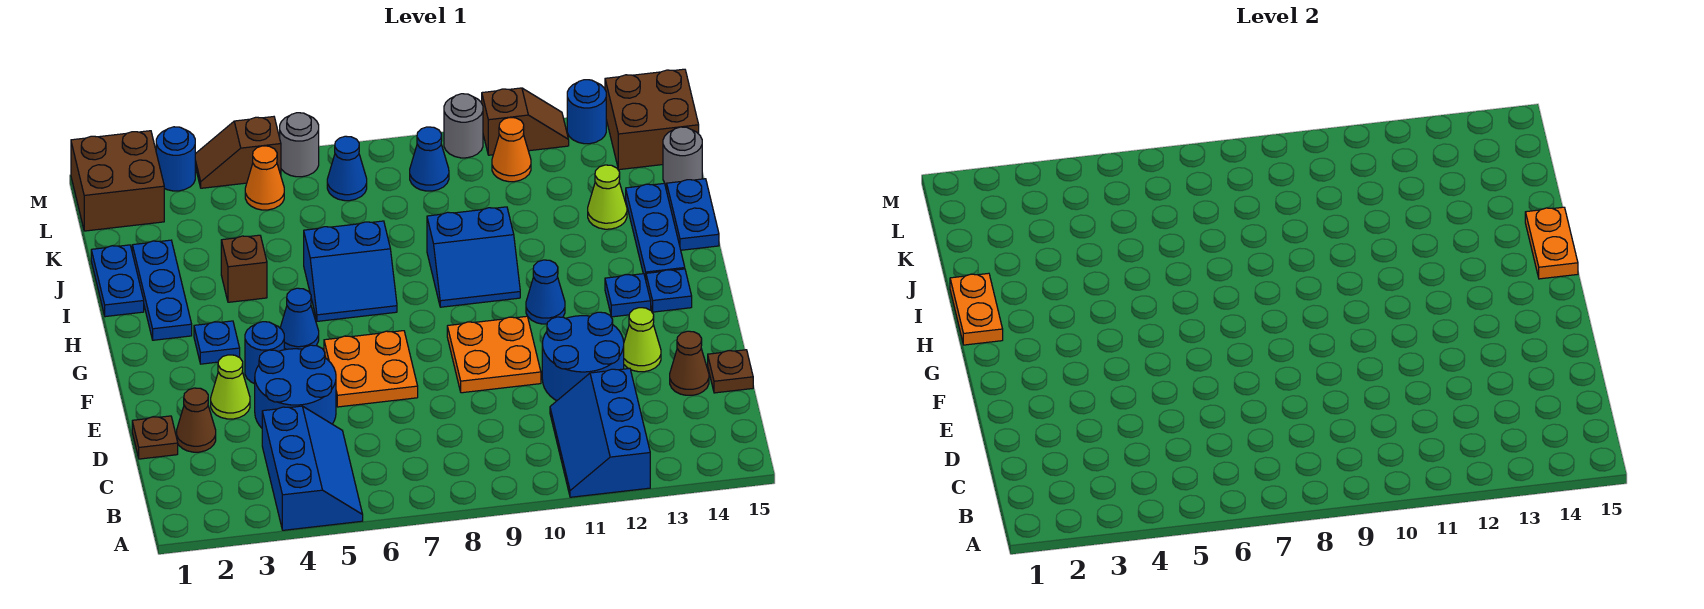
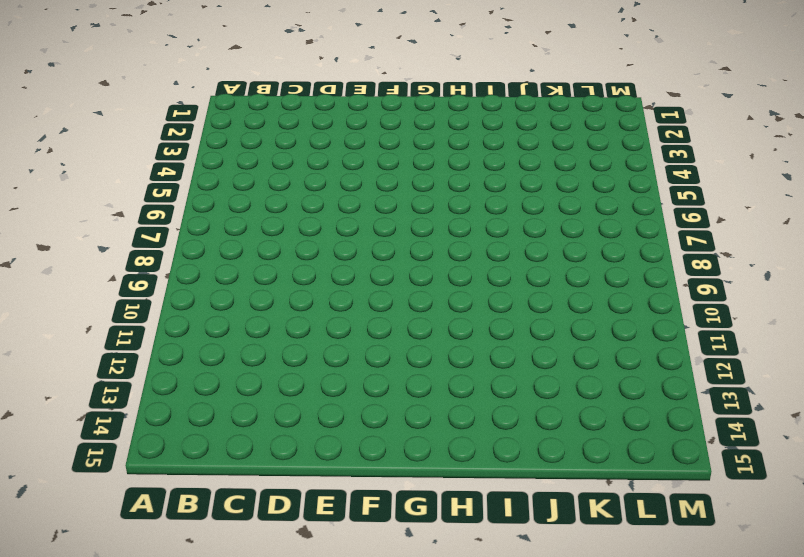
none -> blue 2x3 slope [262,406,363,530]
none -> blue 2x3 slope [550,368,650,497]
none -> brown 1x1 plate [132,416,178,459]
none -> brown 1x1 cone [177,388,216,452]

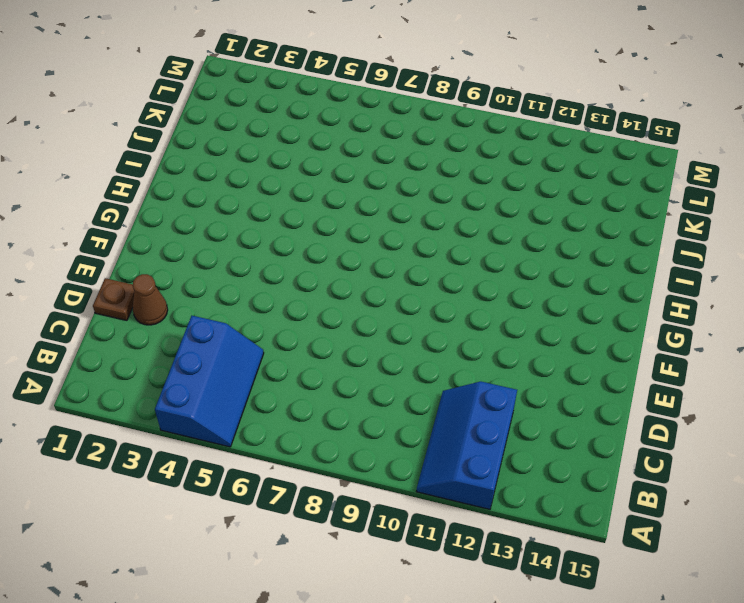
none -> blue 2x2 round brick [255,345,336,428]
none -> blue 2x2 round brick [542,312,624,401]
none -> brown 1x1 cone [670,331,709,395]
none -> brown 1x1 plate [708,350,753,393]

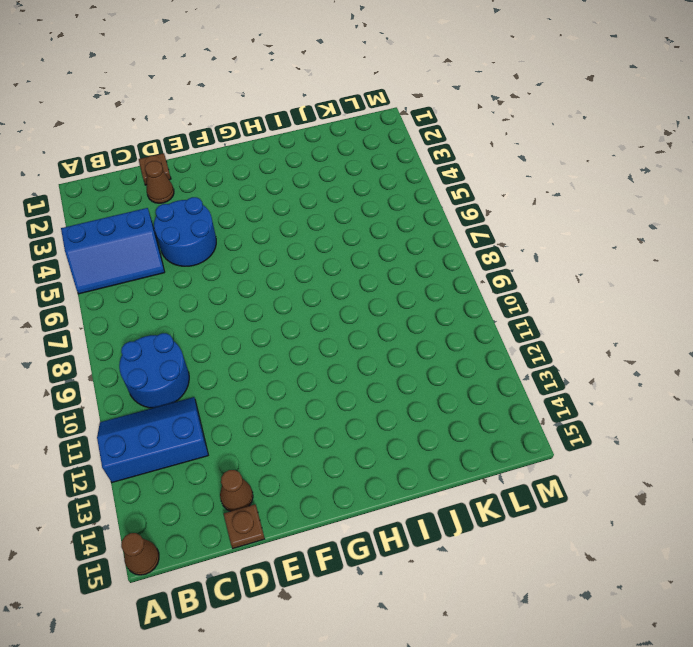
brown 1x1 cone [121,533,159,575] -> none
blue 2x2 round brick [119,333,189,408] -> blue 2x2 round brick moved to [542,312,624,401]
none -> lime 1x1 cone [211,355,250,419]
none -> orange 2x2 plate [324,331,418,407]
none -> orange 2x2 plate [447,316,541,393]
none -> lime 1x1 cone [624,308,661,372]

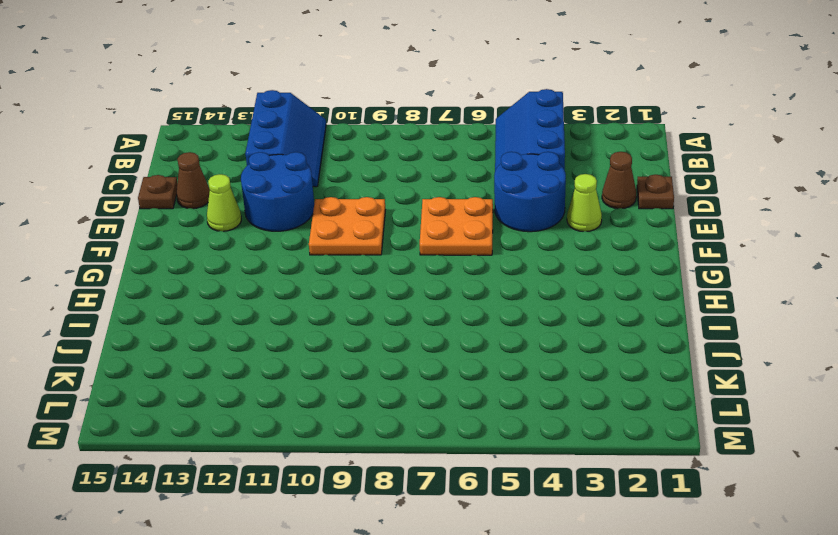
none -> blue 1x1 round brick [245,322,284,384]
none -> blue 1x1 plate [194,321,240,364]
none -> blue 1x1 cone [280,288,319,349]
none -> blue 1x1 cone [526,260,565,324]

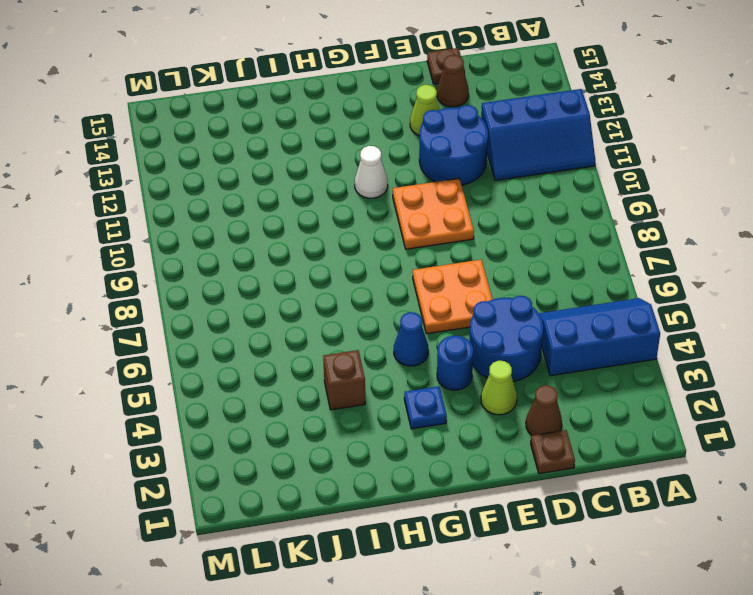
white 1x1 cone [355,146,388,198] -> blue 1x1 cone [526,260,565,324]
none -> blue 1x1 plate [605,274,651,317]
none -> blue 1x1 plate [646,269,692,312]
none -> blue 1x3 plate [132,240,192,340]
none -> blue 2x2 slope [304,221,397,321]

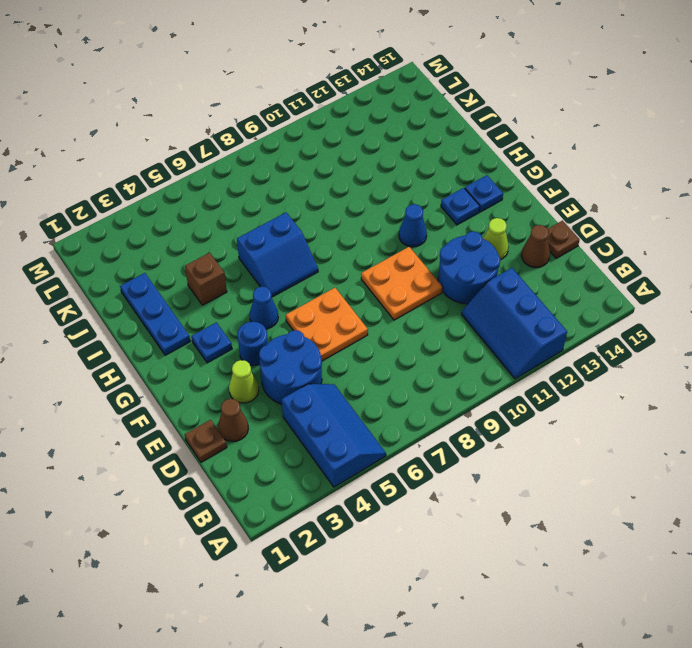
none -> blue 2x2 slope [427,207,520,307]
none -> blue 1x3 plate [626,183,685,279]
none -> blue 1x2 plate [91,245,144,317]
none -> blue 1x2 plate [667,179,719,250]

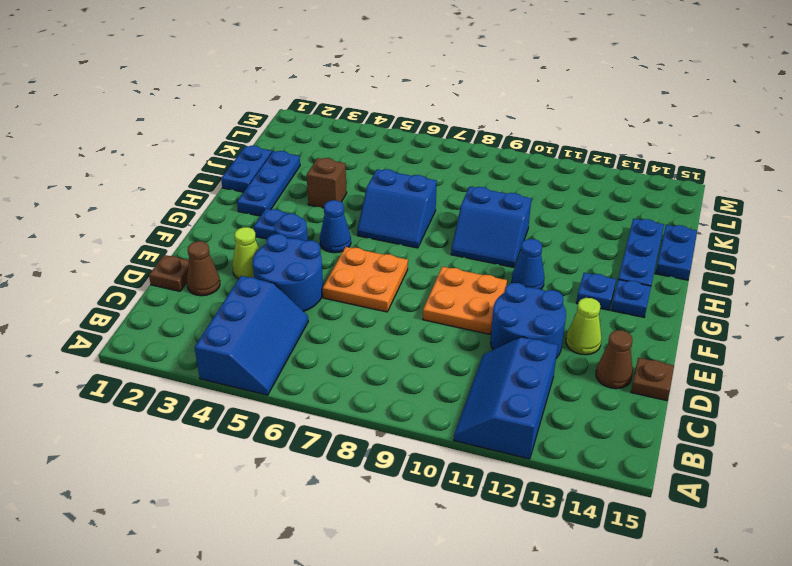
none -> lime 1x1 cone [588,165,627,229]
none -> grey 1x1 round brick [663,127,702,185]
none -> brown 2x2 brick [71,131,164,231]
none -> orange 1x1 cone [245,146,284,210]

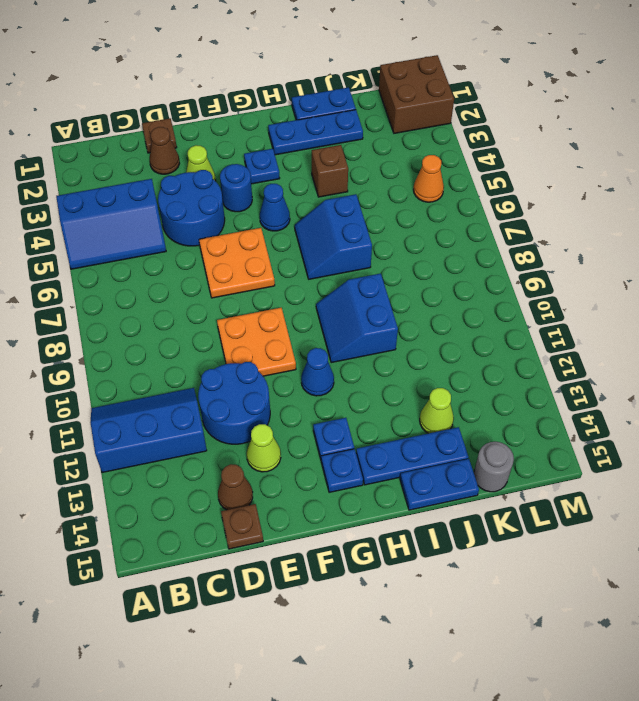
none -> blue 1x1 cone [327,136,367,201]
none -> blue 1x1 cone [410,127,449,191]
none -> orange 1x1 cone [492,117,531,182]
none -> brown 2x2 brick [605,69,699,170]

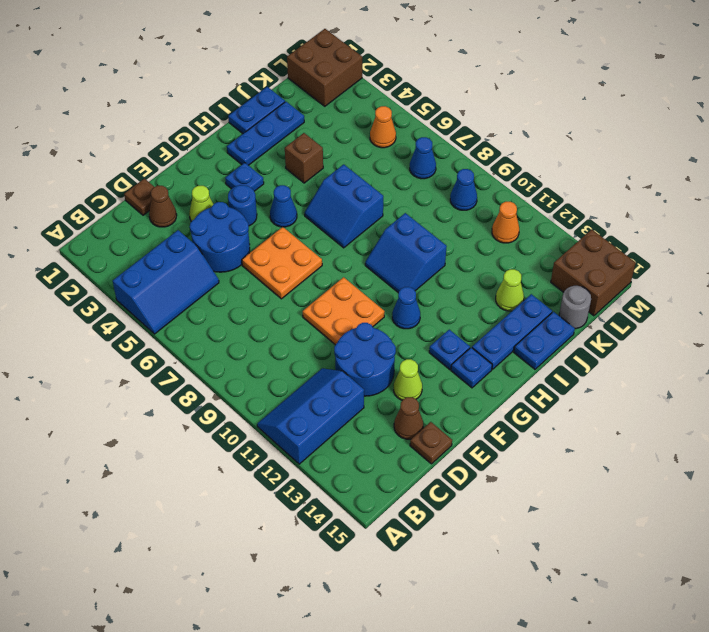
none -> blue 1x1 round brick [156,127,195,191]
none -> brown 1x2 slope [195,117,281,188]
none -> grey 1x1 round brick [280,113,319,177]
none -> grey 1x1 round brick [444,94,483,158]

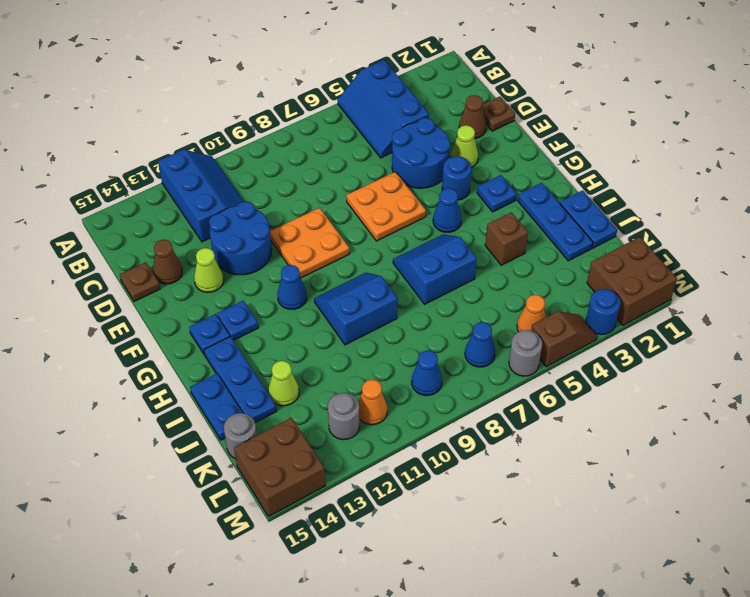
grey 1x1 round brick [328,393,360,440] -> grey 1x1 round brick moved to [444,94,483,158]
none -> brown 1x2 slope [482,88,569,155]
none -> blue 1x1 round brick [567,80,606,144]
none -> orange 1x2 plate [950,273,1003,345]
none -> orange 1x2 plate [1525,207,1578,279]

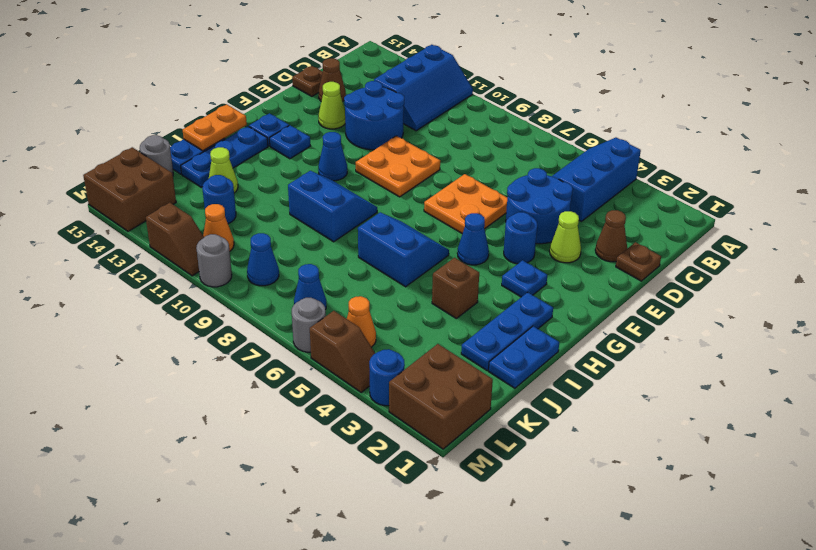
blue 1x1 round brick [202,175,236,224] -> blue 1x1 round brick moved to [567,80,606,144]
brown 1x2 slope [146,203,204,276] -> brown 1x2 slope turned to [482,88,569,155]
none -> orange 1x2 plate [950,273,1003,345]

